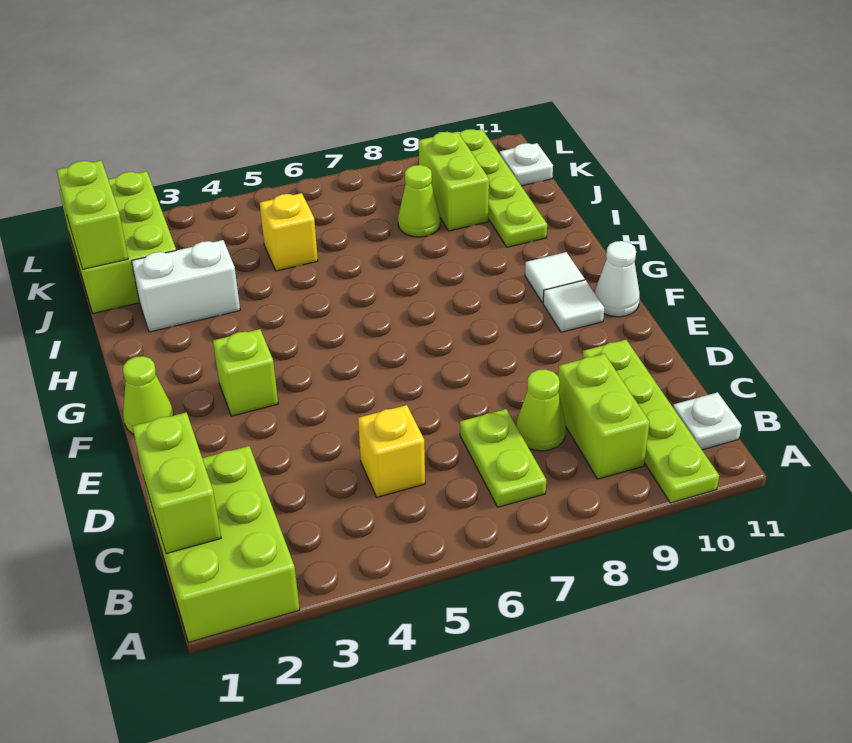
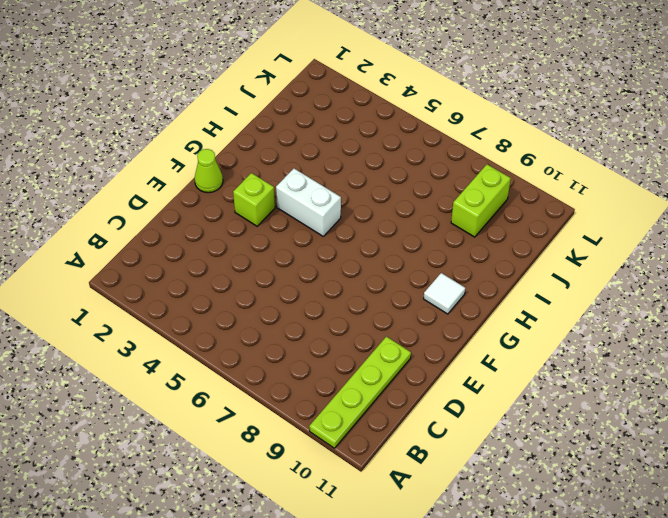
white 1x2 brick [276,169,341,236] -> white 1x2 brick moved to [132,240,240,332]
none -> lime 2x3 brick [143,446,300,642]
none -> lime 1x2 plate [460,409,546,507]
none -> lime 1x2 brick [558,354,650,479]

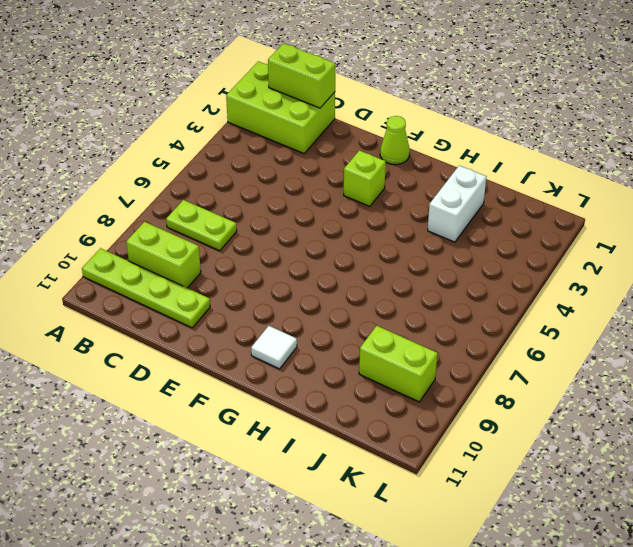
none -> white 1x1 plate [673,392,742,450]
none -> yellow 1x1 brick [358,405,425,497]
none -> lime 1x1 cone [516,369,566,451]

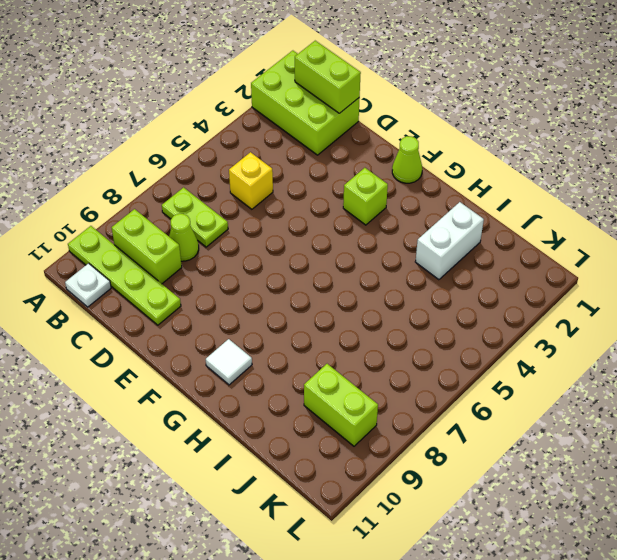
none -> white 1x1 tile [543,280,604,332]
none -> white 1x1 cone [595,241,640,317]
none -> lime 1x4 plate [460,129,547,247]

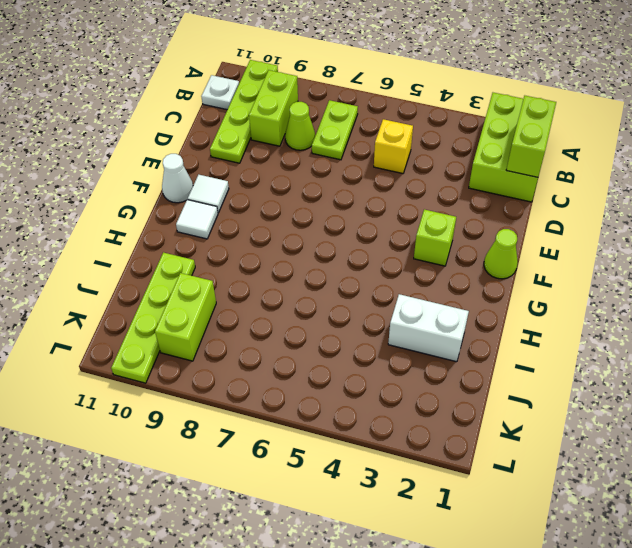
none -> lime 2x3 brick [59,171,176,313]
none -> yellow 1x1 brick [260,193,318,271]
none -> lime 1x1 cone [398,165,440,237]

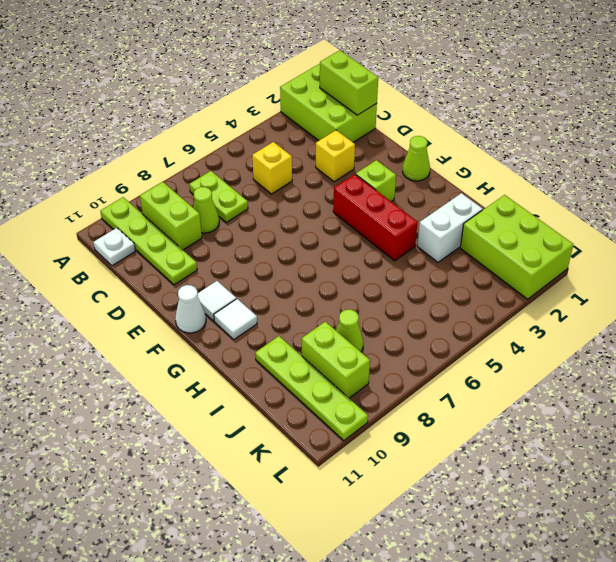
yellow 1x1 brick [316,130,355,182] -> yellow 1x1 brick moved to [260,193,318,271]
red 1x3 brick [333,174,418,261] -> none
none -> white 1x1 plate [500,143,553,186]
none -> lime 1x2 brick [56,161,128,269]

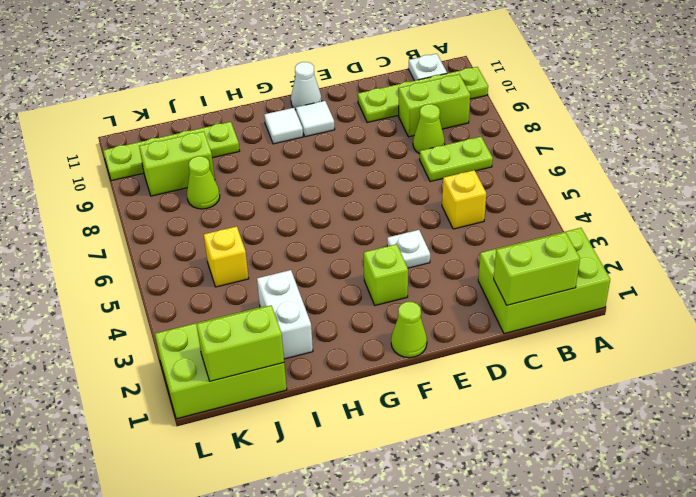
white 1x1 plate [387,230,430,268] -> white 1x1 plate moved to [500,143,553,186]

